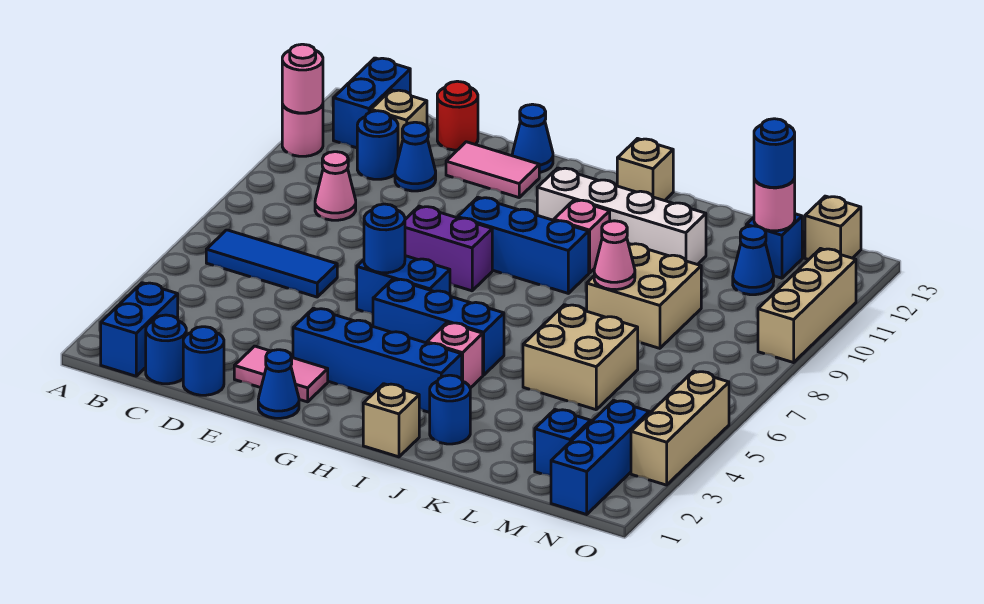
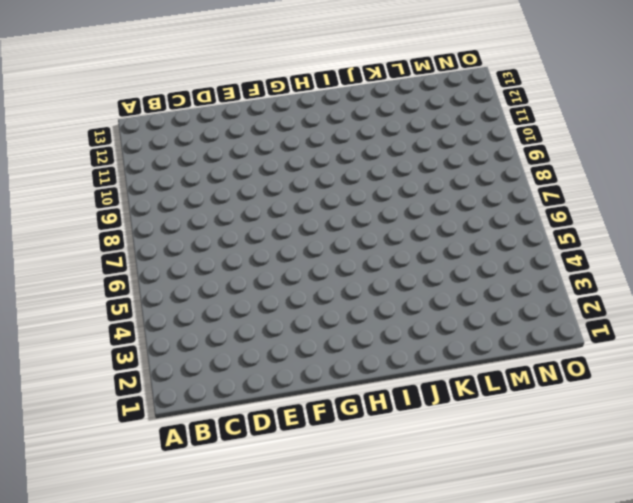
none -> pink 1x1 round brick [282,104,323,156]
none -> blue 1x2 brick [101,283,178,376]
none -> blue 1x3 tile [206,230,337,297]
none -> blue 1x2 brick [333,58,410,148]

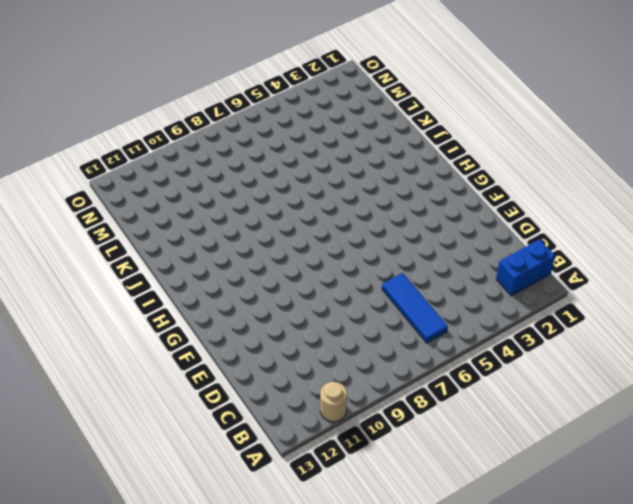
tan 1x1 round brick [320,382,347,422] -> pink 1x1 round brick [282,104,323,156]
none -> blue 1x2 brick [333,58,410,148]
none -> blue 1x1 round brick [146,315,186,384]
none -> pink 1x1 cone [315,152,356,220]
none -> blue 1x1 round brick [357,111,398,179]

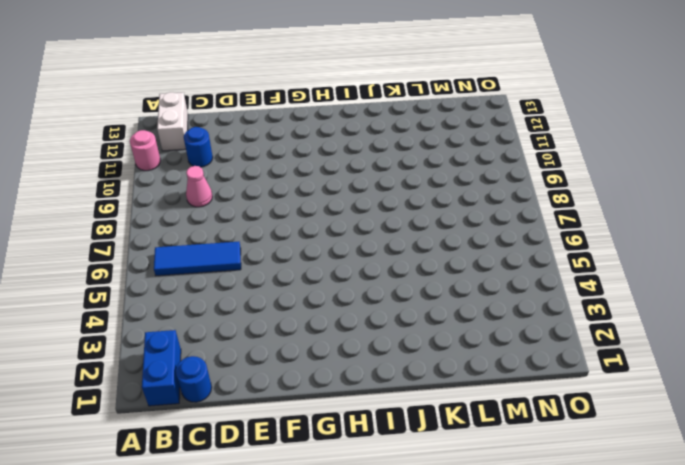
white 1x2 brick [157,92,188,151] -> blue 1x2 brick [333,58,410,148]
none -> tan 1x1 brick [371,90,427,157]
none -> blue 1x1 round brick [183,327,224,395]
none -> blue 1x1 cone [395,122,436,191]
none -> red 1x1 round brick [437,81,478,150]

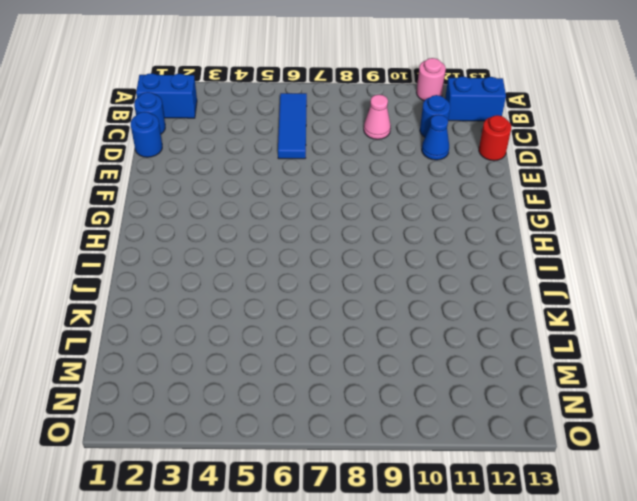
none -> tan 1x1 brick [371,90,427,157]
none -> pink 1x2 tile [234,346,328,402]
none -> pink 1x2 tile [446,142,539,197]
none -> blue 1x1 cone [258,350,299,418]

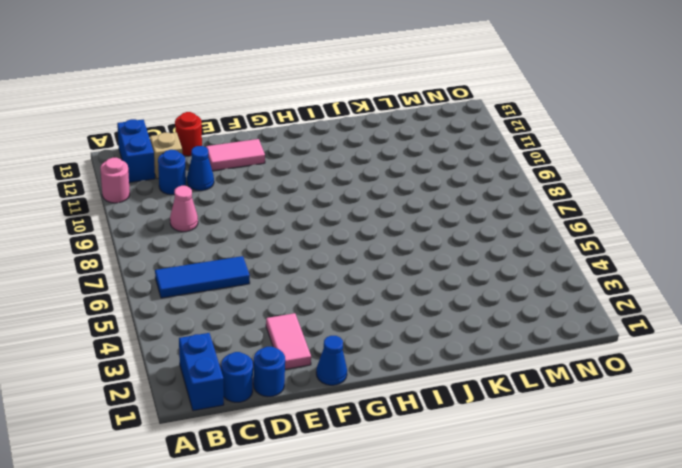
pink 1x2 tile [266,313,311,369] -> pink 1x2 tile turned to [234,346,328,402]
none -> blue 1x4 brick [293,308,462,413]
none -> blue 1x2 brick [357,256,450,314]
none -> purple 1x2 brick [405,206,492,291]
none -> blue 1x1 cone [512,104,553,173]

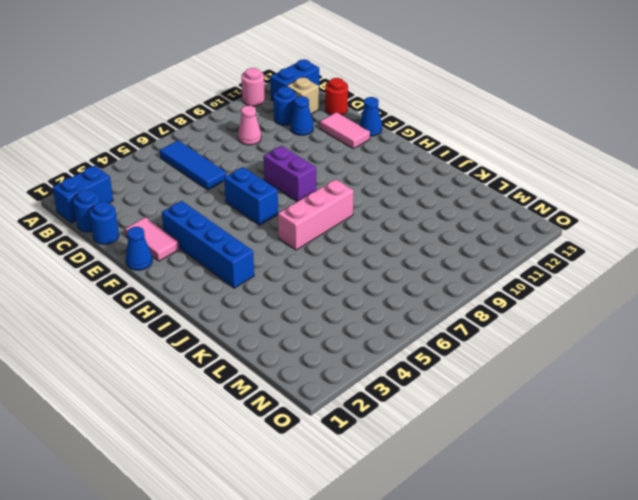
pink 1x3 brick [278,179,354,250] -> none
none -> blue 1x3 brick [373,279,504,375]
none -> blue 1x3 brick [458,197,589,293]
none -> white 1x4 brick [537,168,706,265]
none -> tan 1x1 brick [363,384,419,457]

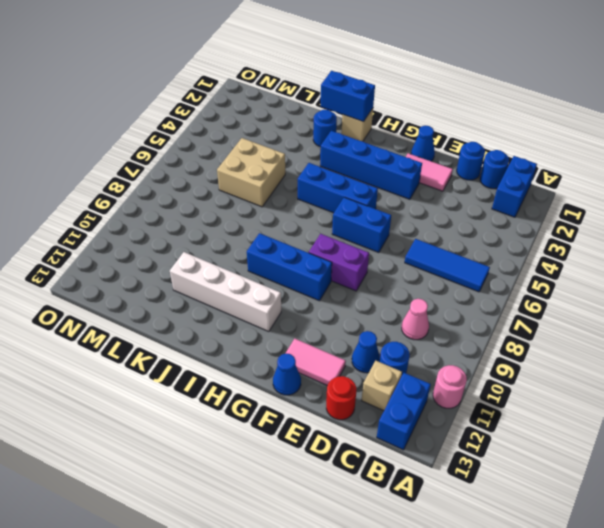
blue 1x2 brick [321,71,375,122] -> none
none -> pink 1x1 brick [427,323,483,388]
none -> pink 1x1 brick [554,200,610,273]
none -> tan 1x1 brick [617,139,673,201]
none -> tan 2x2 brick [587,243,701,348]

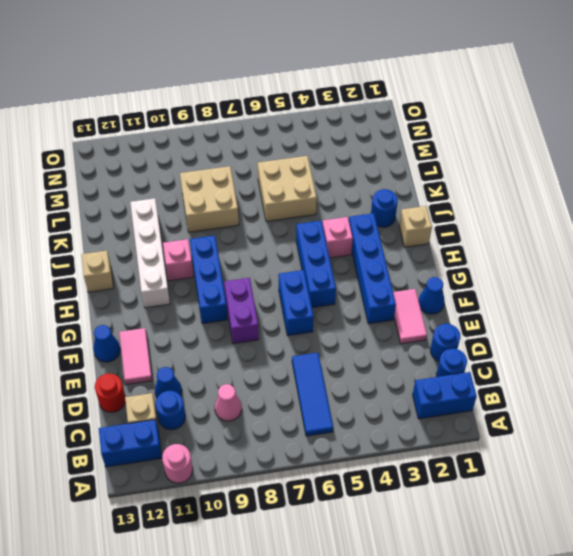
none -> blue 1x1 brick [535,410,591,476]
none -> blue 1x1 cone [733,226,774,295]
none -> blue 1x1 brick [746,214,802,278]
none -> blue 1x3 brick [551,400,649,514]

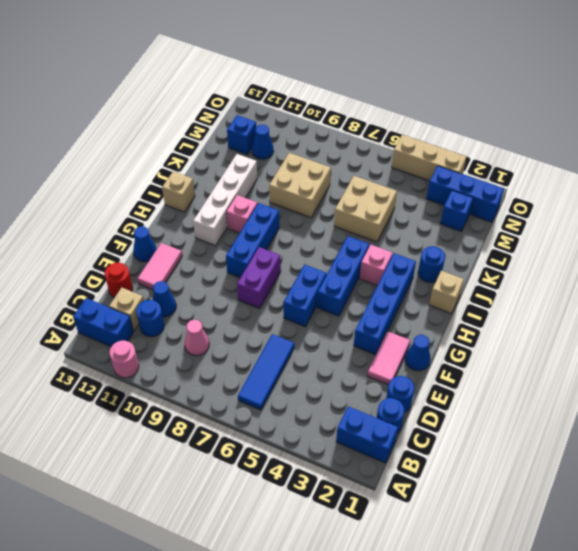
none -> tan 1x1 brick [805,196,861,260]
none -> tan 1x3 brick [758,249,856,363]
none -> pink 1x1 round brick [282,44,323,113]
none -> blue 1x1 round brick [364,204,405,273]

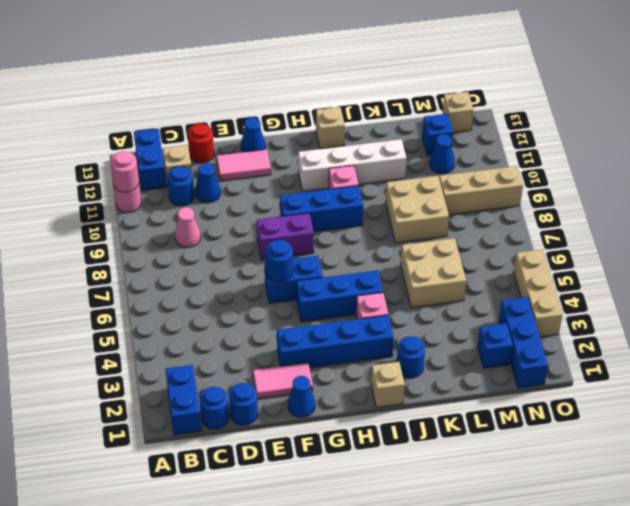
tan 1x3 brick [439,166,523,215] -> tan 1x3 brick turned to [758,249,856,363]
none -> blue 1x3 tile [206,230,337,297]
none -> pink 1x1 cone [594,221,635,290]
none -> pink 1x1 round brick [754,178,795,231]
none -> blue 1x1 round brick [754,119,795,187]

